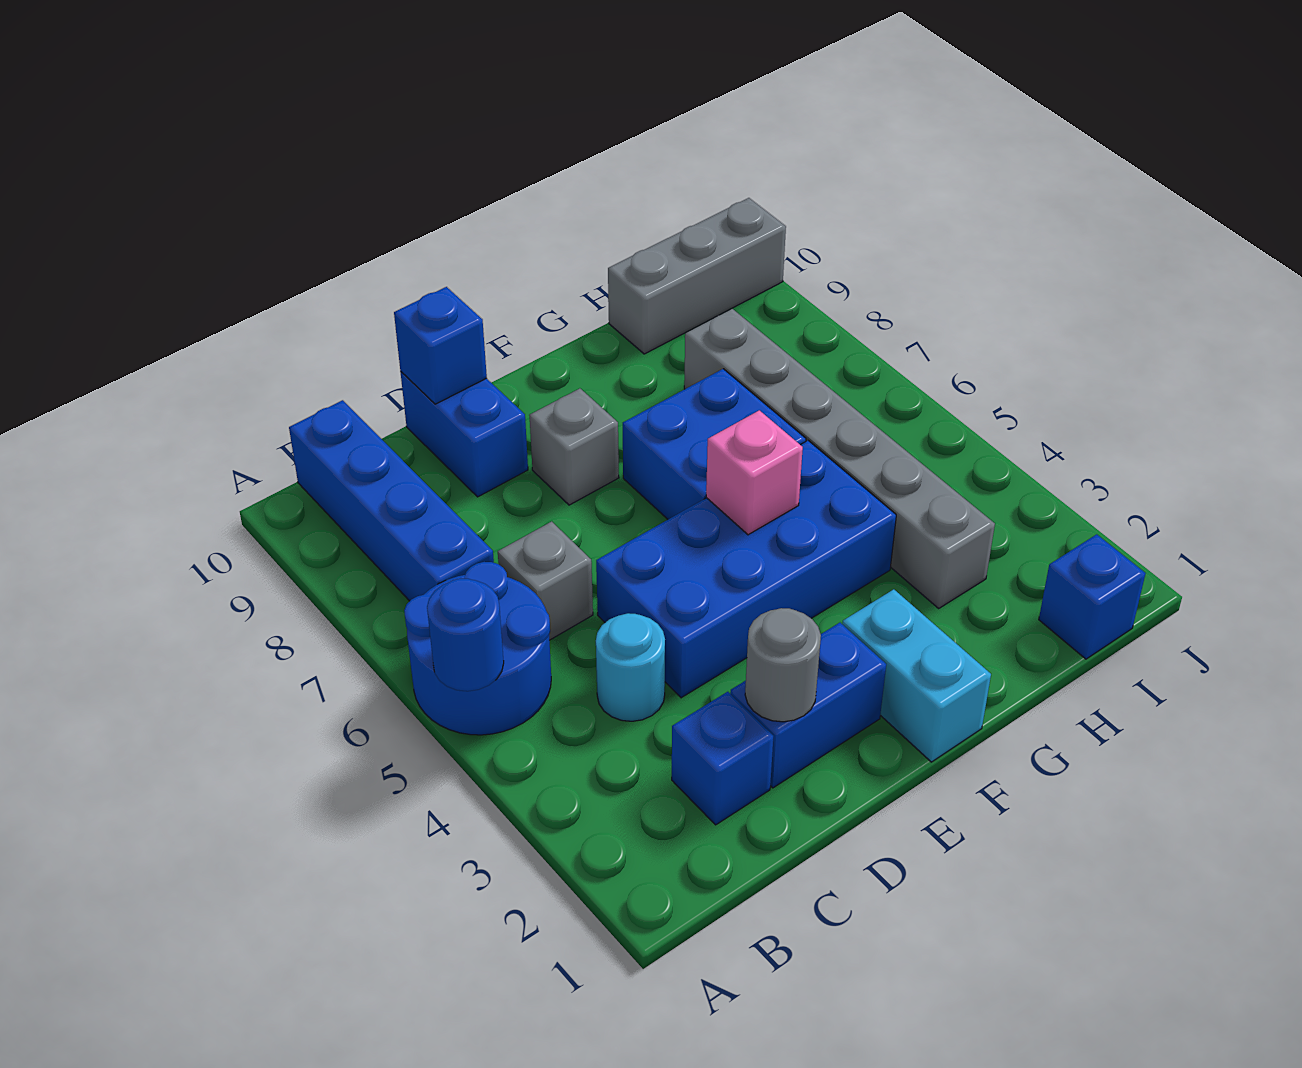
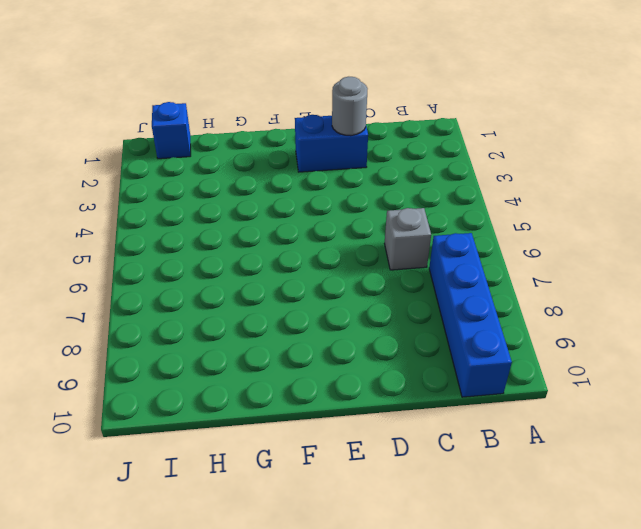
none -> blue 2x2 round brick [404,562,551,735]
none -> blue 1x1 brick [672,692,773,825]
none -> cyan 1x1 round brick [596,613,665,721]

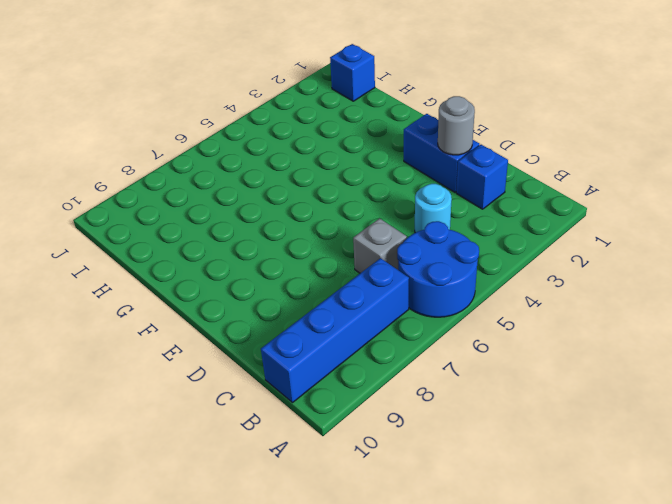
none -> blue 2x4 brick [596,441,896,698]
none -> blue 1x2 brick [401,372,528,497]
none -> grey 1x1 brick [529,388,619,505]

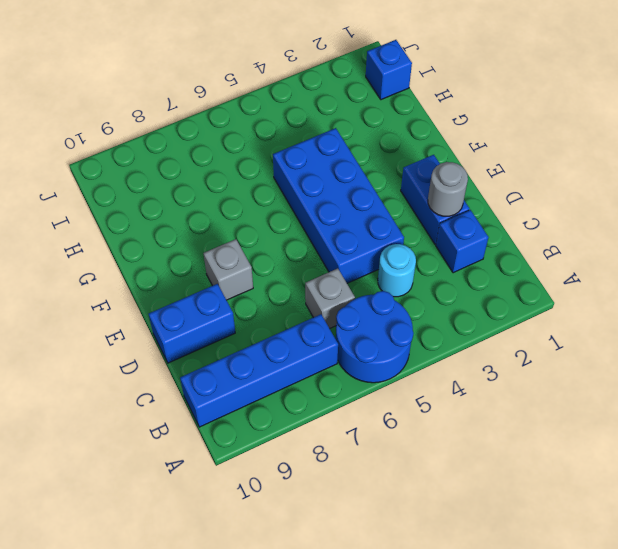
none -> cyan 1x2 brick [842,589,991,762]
none -> blue 2x2 brick [623,369,806,519]
none -> grey 1x6 brick [684,309,995,608]

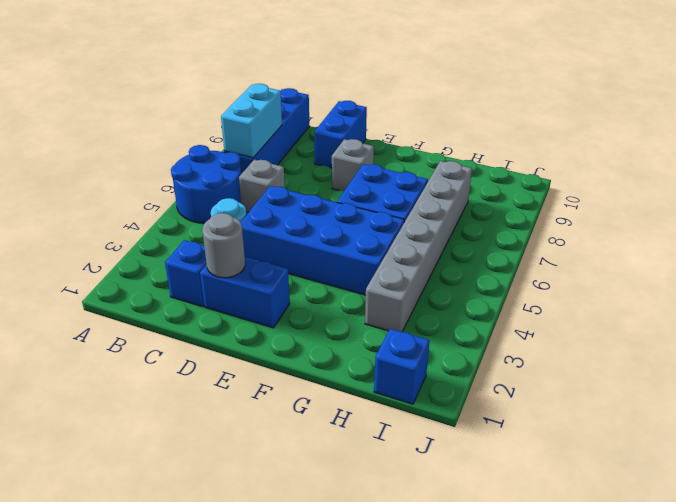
cyan 1x2 brick [221,84,282,158] -> cyan 1x2 brick moved to [842,589,991,762]
none -> grey 1x3 brick [608,198,786,354]
none -> blue 1x1 round brick [427,579,504,691]
none -> blue 1x1 brick [394,287,487,404]

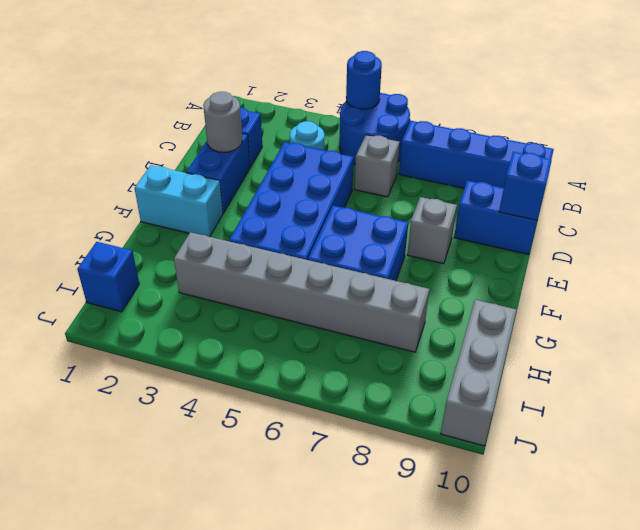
none -> pink 1x1 brick [706,410,803,535]

